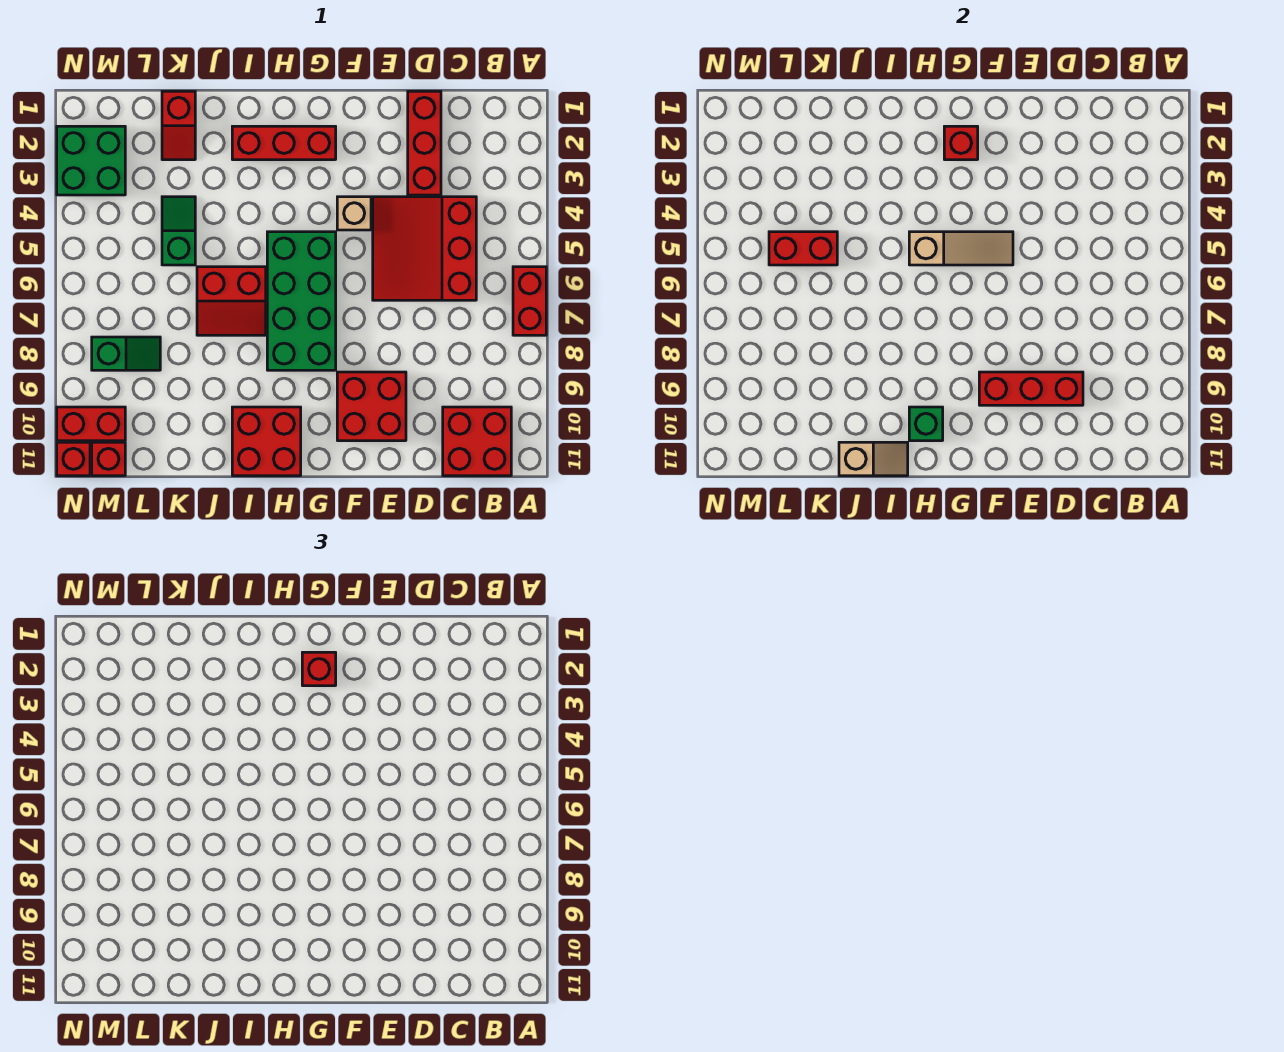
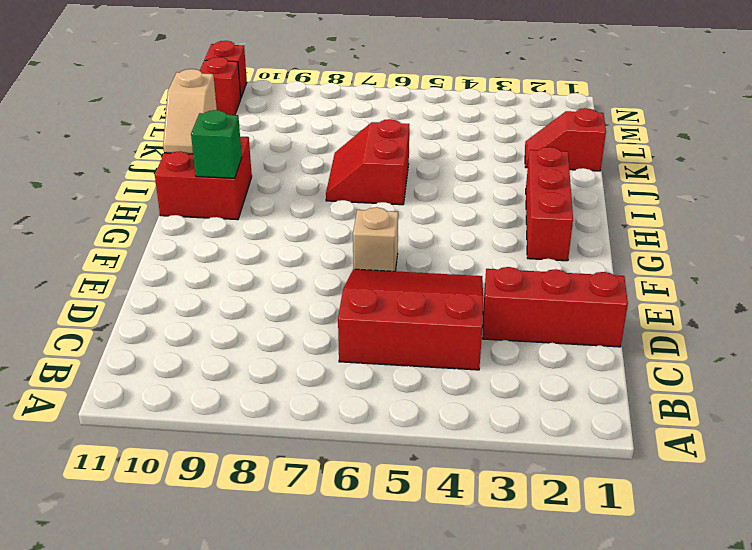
tan 1x1 brick [353,207,398,271] -> tan 1x1 brick moved to [337,197,371,230]
none -> red 1x2 brick [513,267,546,335]
none -> red 2x2 brick [443,407,511,476]
none -> red 2x2 brick [337,372,406,441]

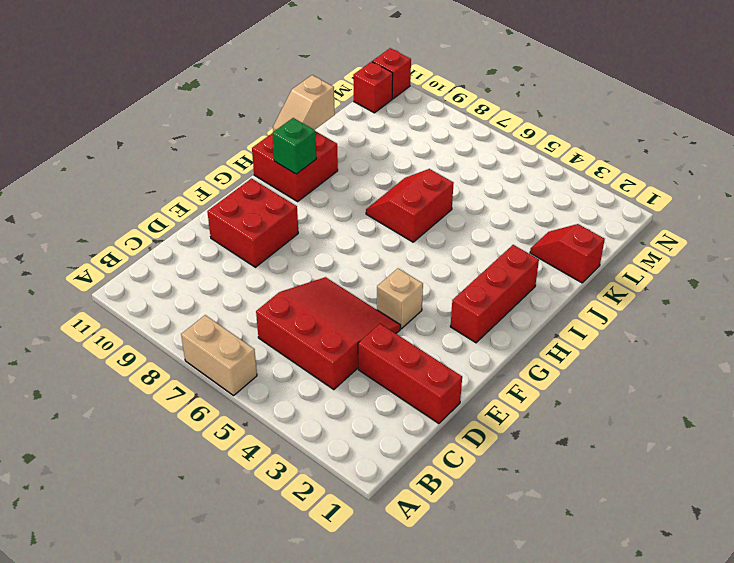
tan 1x2 brick [181,315,257,396] -> red 1x2 brick [513,267,546,335]
none -> red 2x2 brick [443,407,511,476]
none -> green 2x4 brick [267,232,336,370]
none -> green 1x2 slope [162,197,195,265]

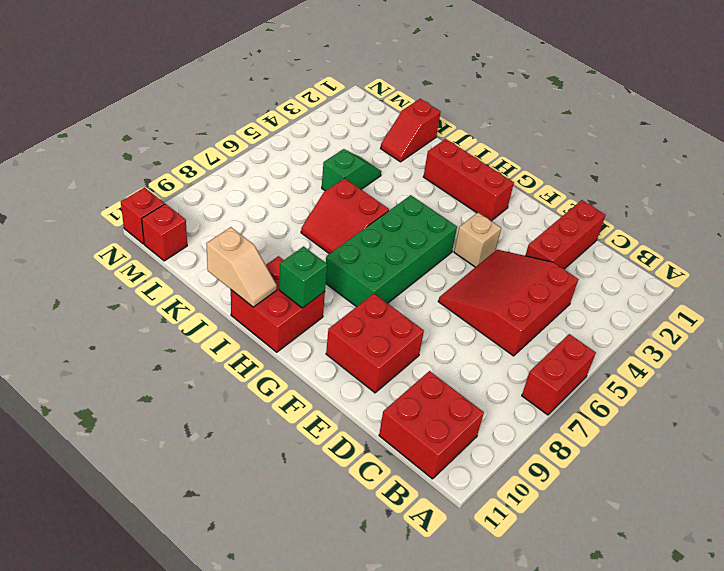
none -> green 1x2 slope [92,337,160,370]
none -> green 2x2 brick [57,126,125,195]
none -> red 1x2 brick [57,407,125,441]

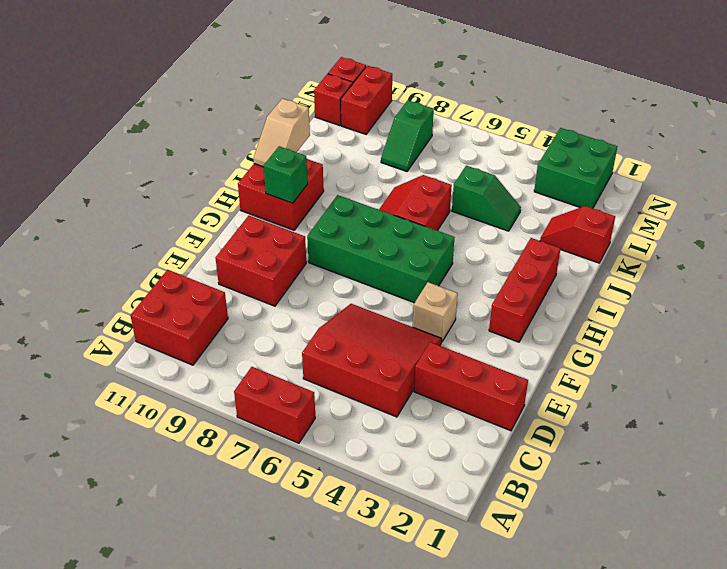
none -> red 1x3 brick [979,372,1083,405]
none -> tan 1x3 slope [909,232,1013,265]
none -> red 1x1 brick [944,126,978,160]

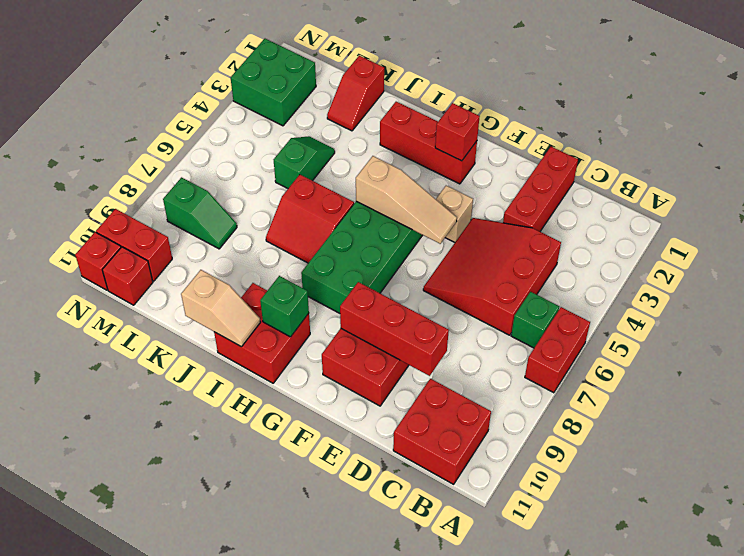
green 1x1 brick [511,292,559,348] -> none
none -> red 1x2 brick [769,232,837,265]
none -> red 1x1 brick [302,652,336,686]

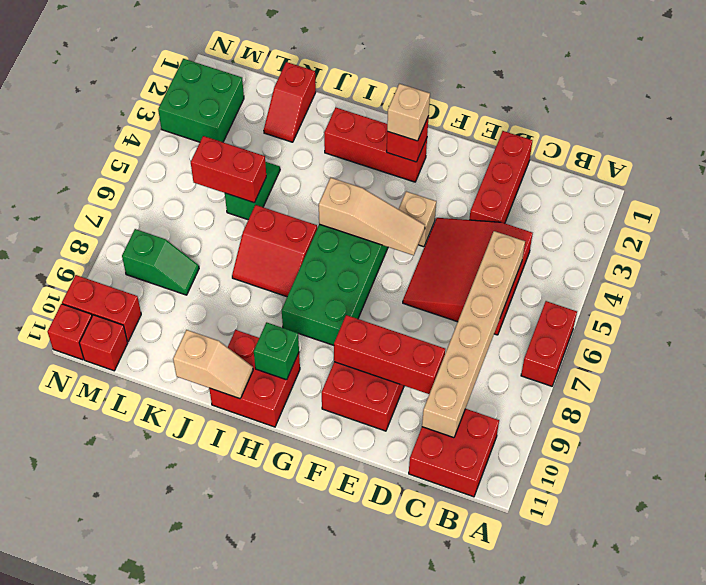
tan 1x6 brick [422,231,525,438] -> none
tan 1x1 brick [387,84,430,141] -> red 1x1 brick [302,652,336,686]

